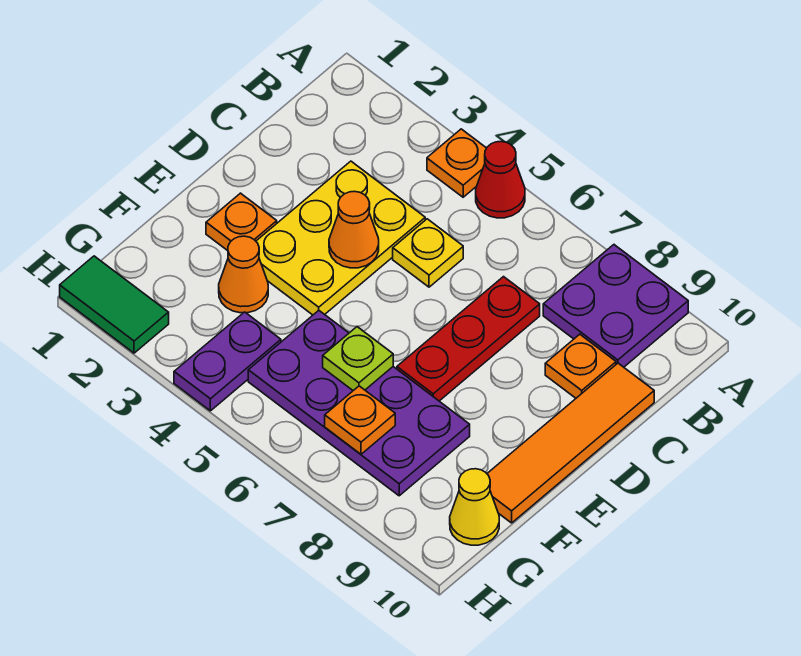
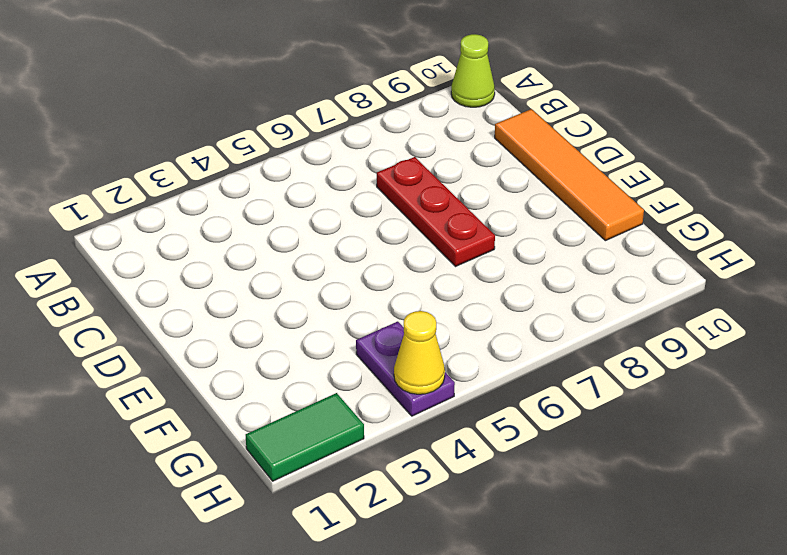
lime 1x1 cone [451,34,495,107] -> none
yellow 1x1 cone [394,311,445,394] -> yellow 1x1 cone moved to [450,469,499,545]
none -> orange 1x1 plate [427,129,486,197]
none -> red 1x1 cone [476,141,525,218]
none -> purple 2x2 plate [543,245,688,367]

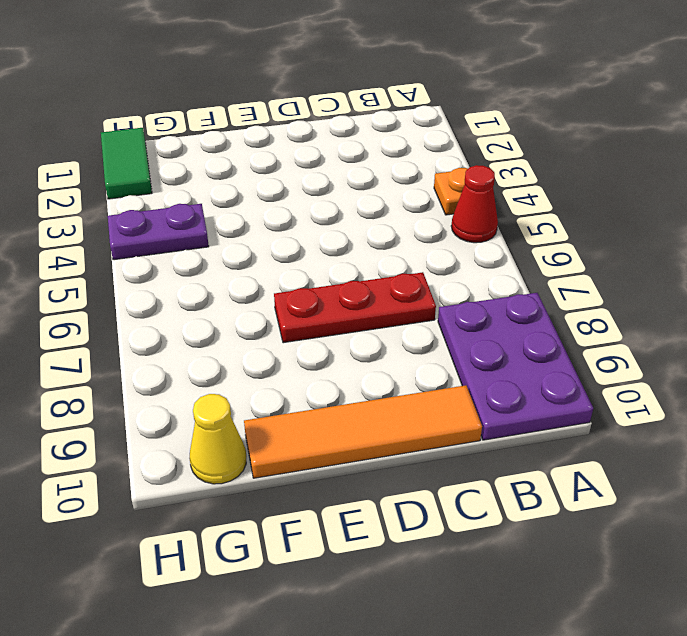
purple 2x3 plate [438,293,593,440] -> purple 2x2 plate [543,245,688,367]
none -> yellow 2x3 plate [256,161,425,315]
none -> yellow 1x1 plate [393,219,463,287]
none -> orange 1x1 plate [545,334,616,398]

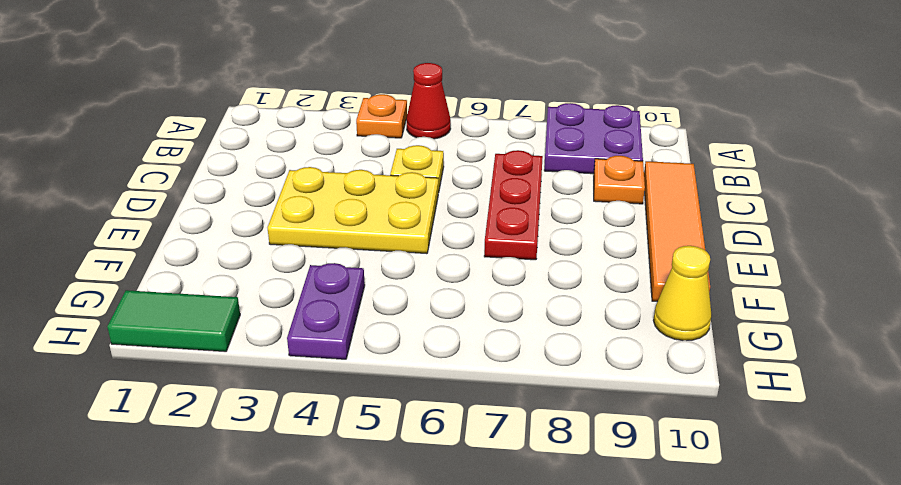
yellow 2x3 plate [267,167,438,254] -> yellow 2x3 plate turned to [256,161,425,315]
none -> orange 1x1 plate [206,193,277,251]
none -> orange 1x1 cone [219,236,268,313]
none -> purple 2x4 plate [248,311,470,496]

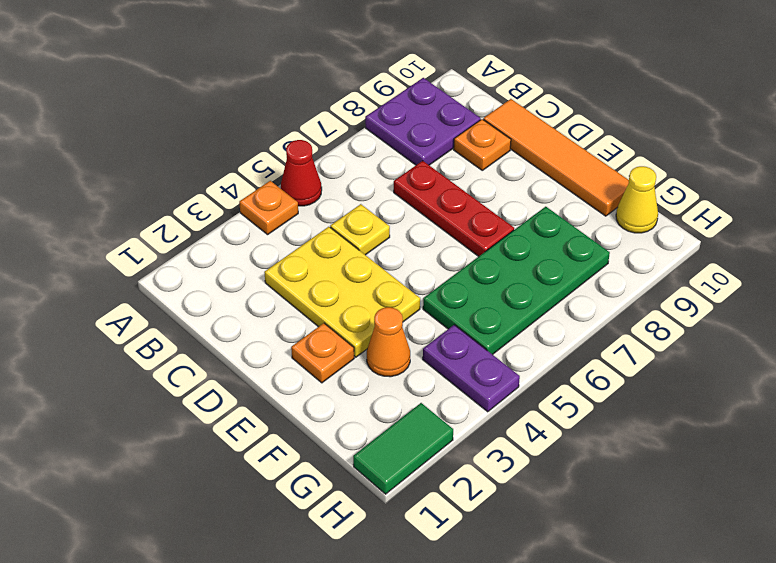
green 2x4 plate [423,207,610,355] -> purple 2x4 plate [248,311,470,496]
none -> orange 1x1 cone [329,191,379,268]
none -> lime 1x1 plate [323,327,393,391]
none -> orange 1x1 plate [325,386,395,454]

